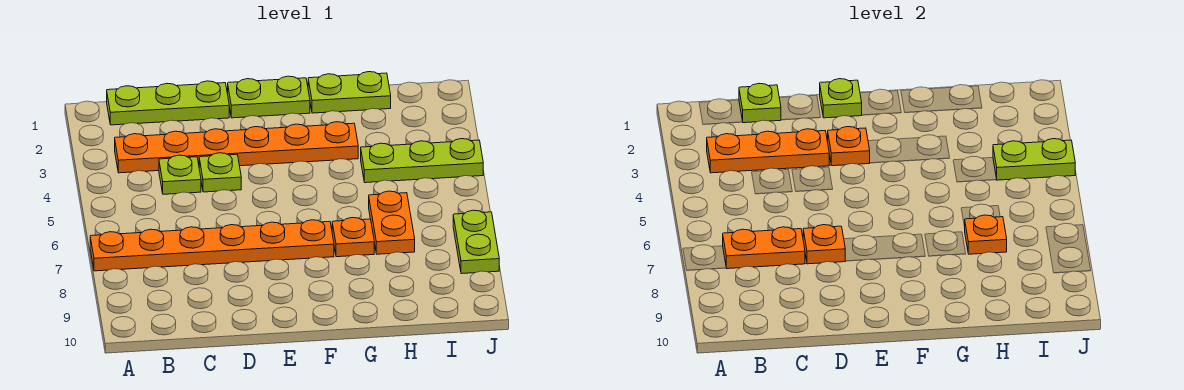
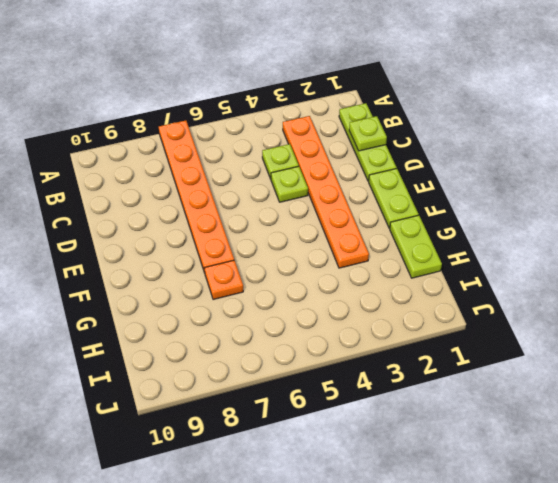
none -> lime 1x3 plate [361,139,483,183]
none -> orange 1x2 plate [369,191,415,254]
none -> lime 1x2 plate [453,210,499,274]

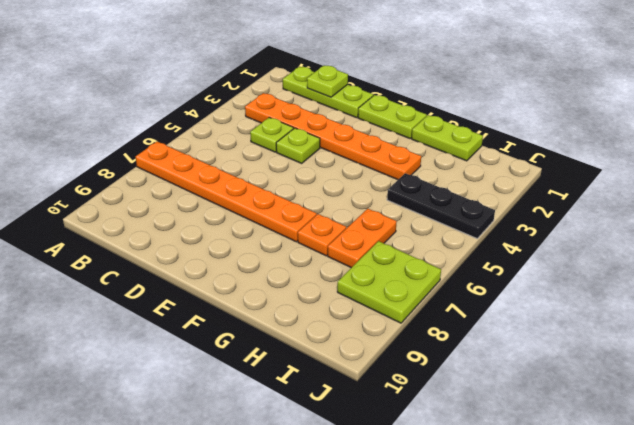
black 1x3 plate [387,173,495,238] -> lime 1x3 plate [361,139,483,183]
lime 2x2 plate [337,241,441,323] -> lime 1x2 plate [453,210,499,274]
none -> orange 1x3 plate [707,129,830,173]
none -> orange 1x2 plate [723,227,805,269]
none -> orange 1x1 plate [803,225,845,264]

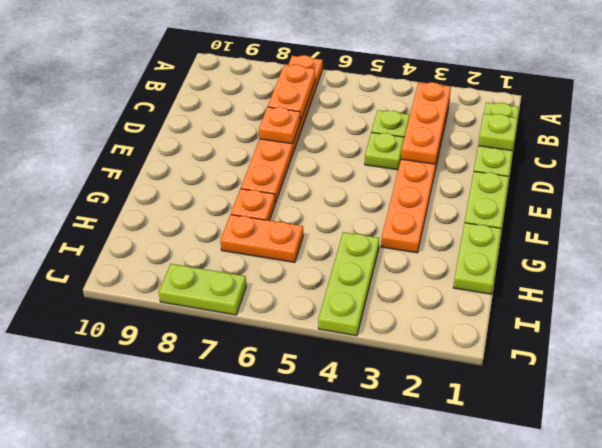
none -> lime 1x1 plate [820,79,862,118]
none -> orange 1x1 plate [828,127,870,166]
none -> orange 1x1 plate [965,215,1007,254]

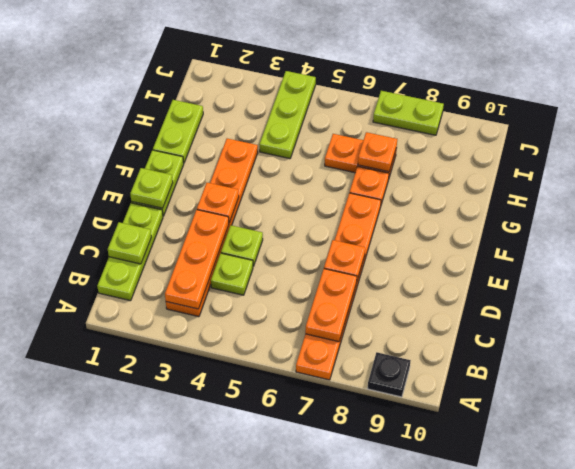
black 1x1 plate [368,352,411,397] -> none
none -> lime 1x2 plate [993,139,1075,180]

